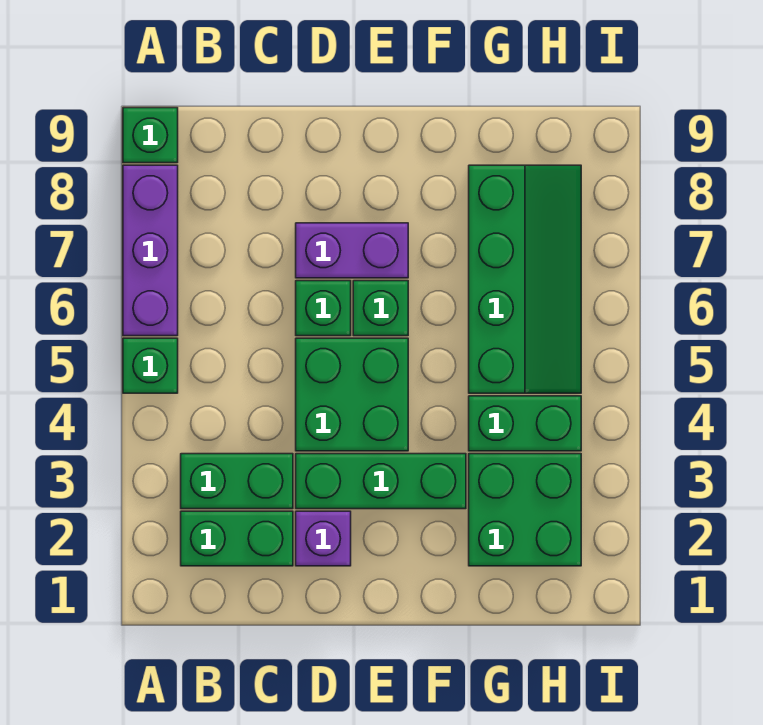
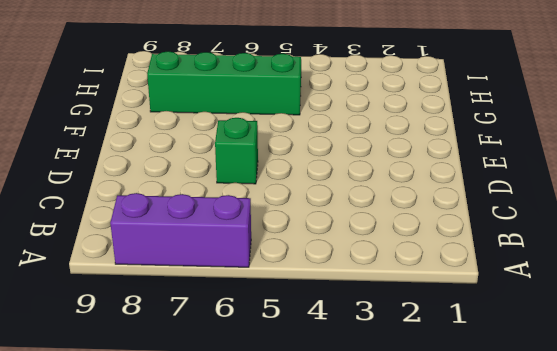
none -> green 1x1 brick [123,338,178,393]
none -> green 1x1 brick [123,108,178,163]
none -> green 1x2 brick [181,511,293,566]

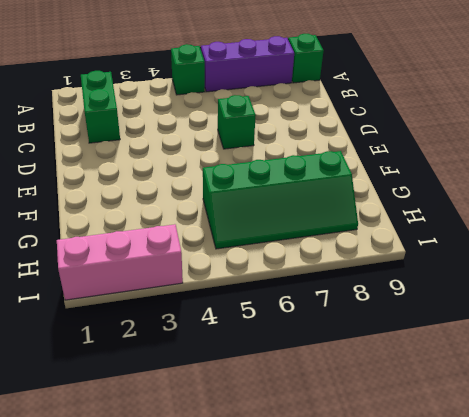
pink 1x3 brick [57,224,183,300] -> none
none -> green 1x2 brick [181,454,293,509]
none -> purple 1x1 brick [296,511,351,566]
none -> green 1x3 brick [296,454,466,509]

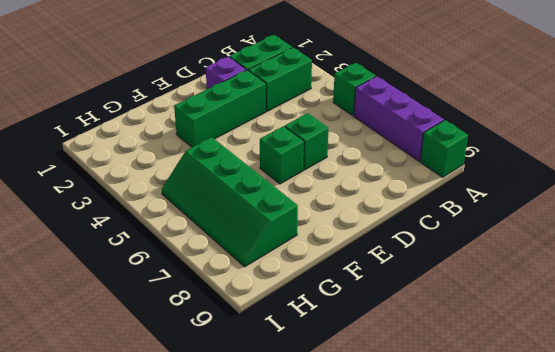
none -> green 2x2 brick [296,338,408,451]
none -> purple 1x2 brick [296,223,408,278]
none -> green 2x2 brick [469,454,581,566]

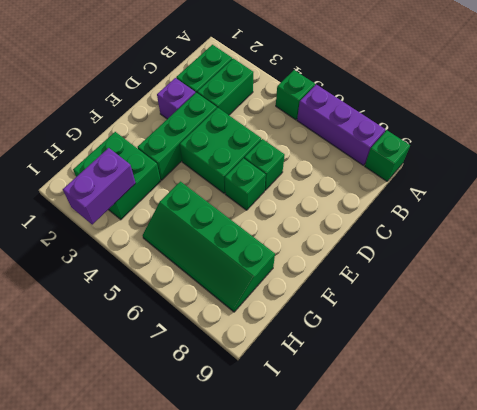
purple 1x2 brick [63,148,136,225] -> purple 1x2 brick moved to [296,223,408,278]
none -> green 1x2 brick [469,396,581,451]

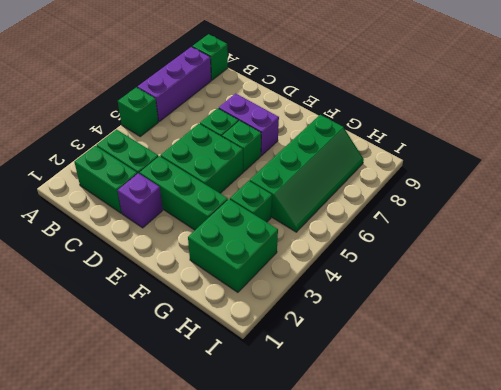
green 1x1 brick [230,181,272,222] -> green 1x2 brick [469,396,581,451]

